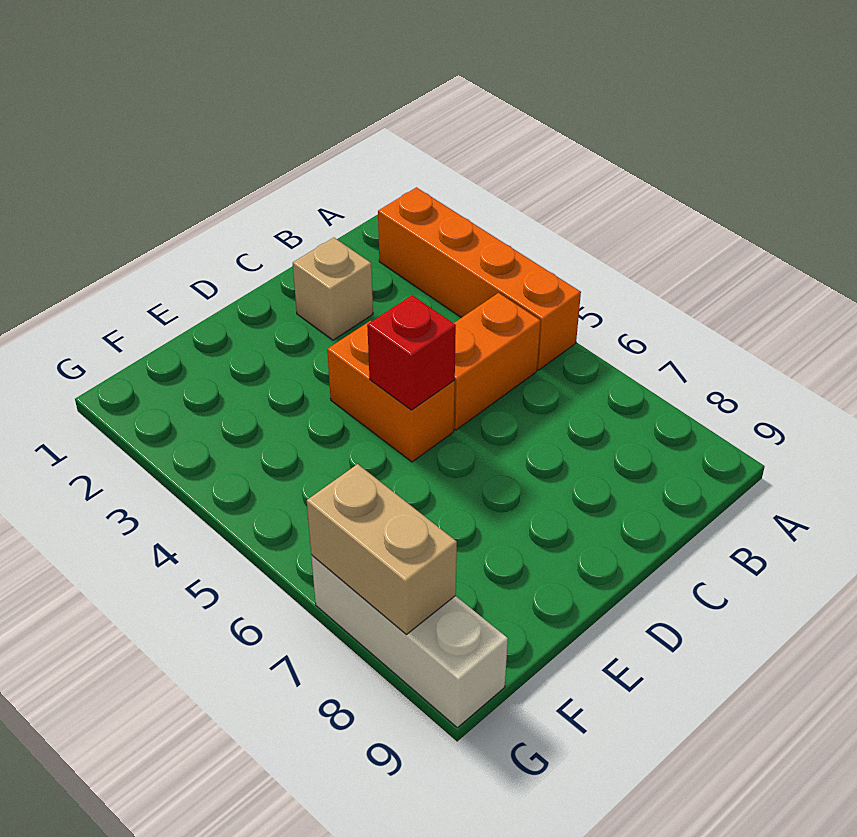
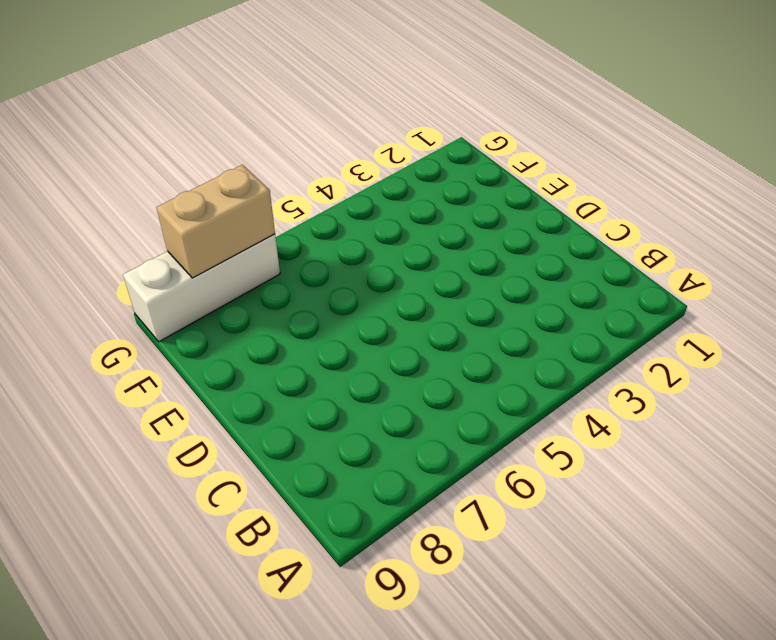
none -> orange 1x4 brick [378,187,581,370]
none -> orange 1x2 brick [454,293,540,430]

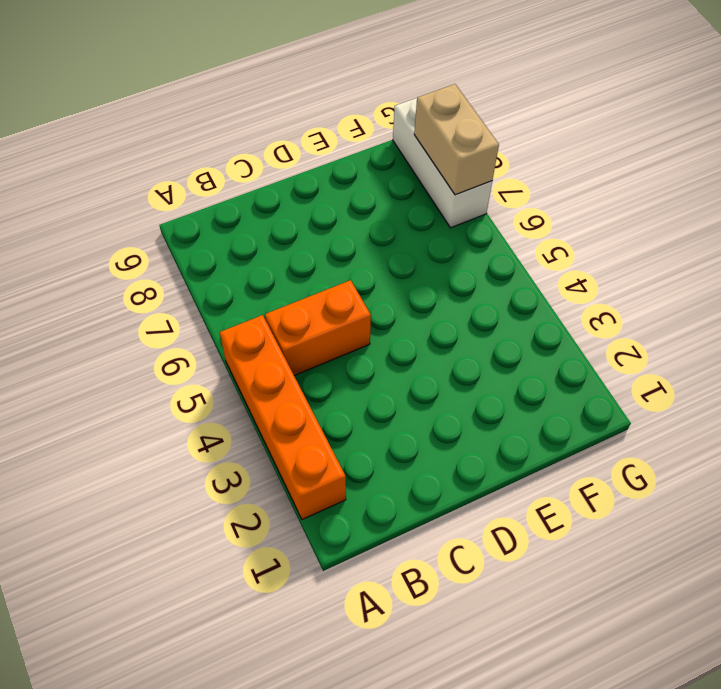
none -> tan 1x1 brick [293,238,373,340]
none -> orange 1x2 brick [327,321,455,462]

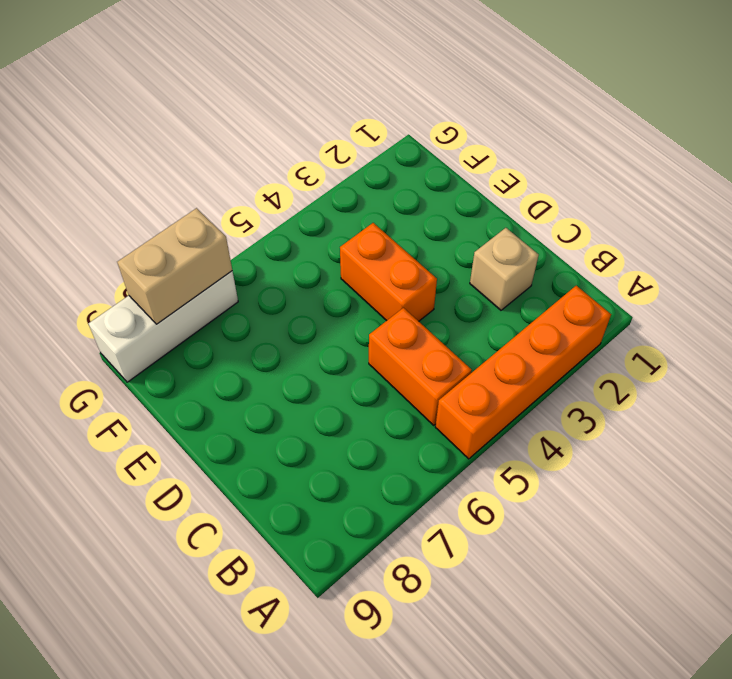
orange 1x2 brick [340,223,437,321] -> orange 1x2 brick turned to [327,321,455,462]
none -> red 1x1 brick [367,295,456,410]

